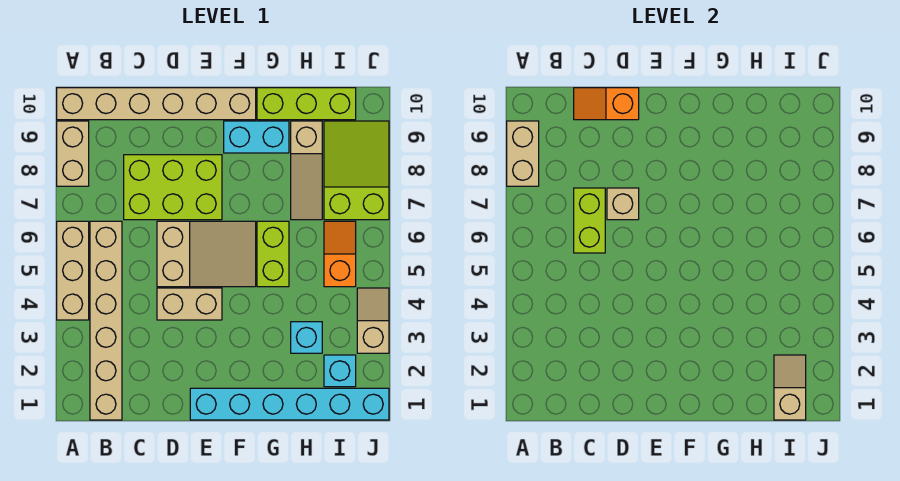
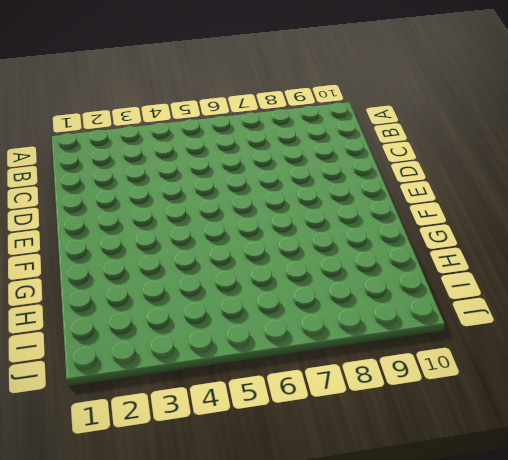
none -> tan 1x3 brick [57,221,89,320]
none -> tan 1x2 brick [57,121,89,186]
none -> tan 1x6 brick [57,88,256,120]

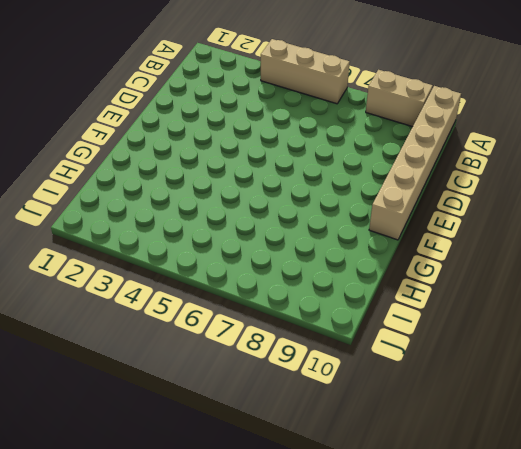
none -> tan 1x6 brick [90,221,122,420]
none -> lime 2x3 brick [124,155,222,220]
none -> tan 1x2 brick [157,288,222,320]

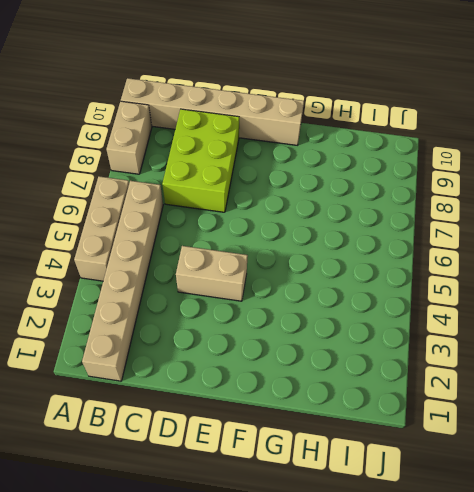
lime 2x3 brick [162,109,239,212] -> lime 2x3 brick turned to [124,155,222,220]
none -> tan 2x3 slope [157,221,256,287]
none -> cyan 1x6 brick [190,388,389,420]
none -> cyan 1x2 brick [224,121,289,153]

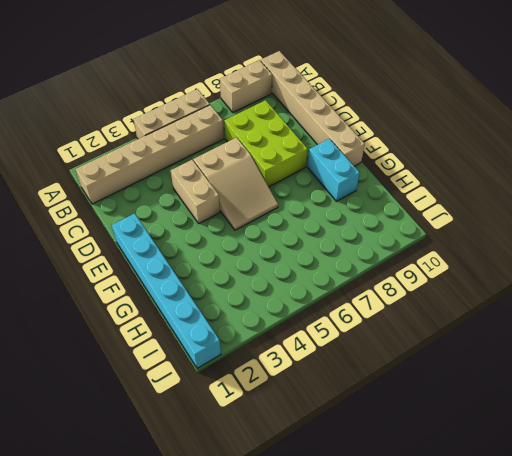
none -> lime 1x2 brick [257,221,289,287]
none -> lime 1x3 brick [257,88,356,120]
none -> cyan 1x1 brick [291,322,322,353]

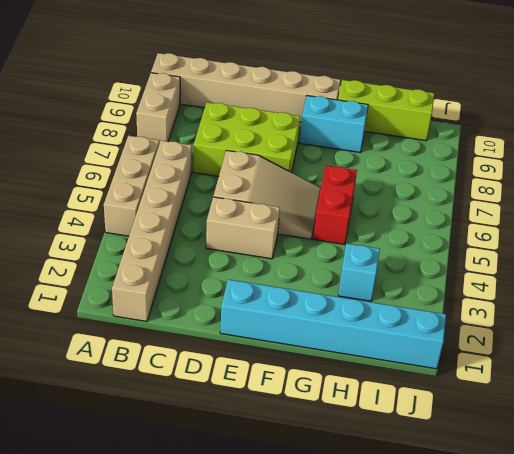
red 1x2 brick [313,165,357,245] -> lime 1x2 brick [257,221,289,287]
none -> tan 1x3 slope [291,121,322,220]
none -> cyan 1x1 brick [324,355,356,387]
none -> orange 1x2 slope [324,221,356,287]

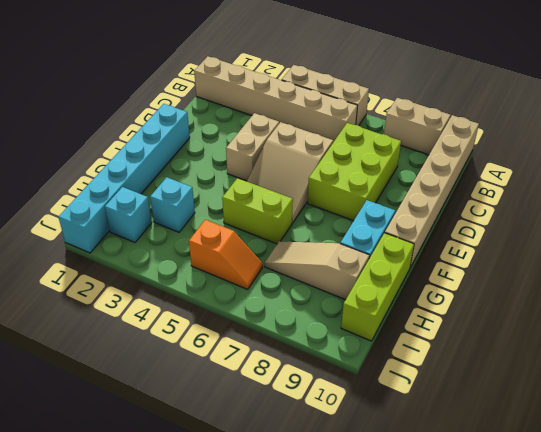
none -> lime 2x3 slope [324,121,389,220]
none -> tan 1x2 slope [357,288,389,353]
none -> tan 1x2 brick [507,121,539,186]

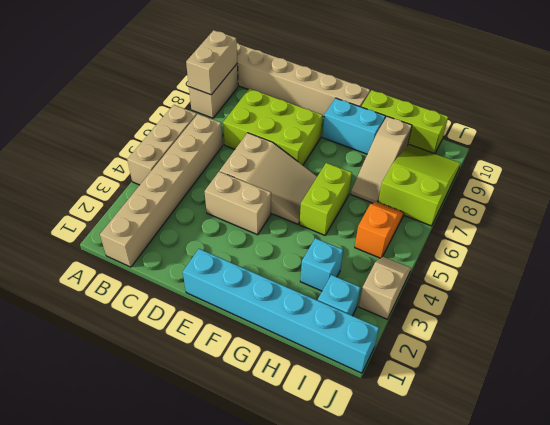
none -> lime 1x2 brick [574,188,605,253]
none -> orange 1x2 slope [574,88,639,120]
none -> tan 1x1 brick [607,188,639,220]

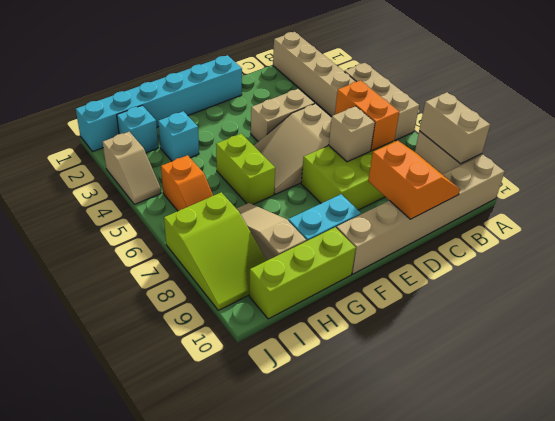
orange 1x2 brick [335,80,399,151] -> lime 1x2 brick [574,188,605,253]
orange 2x2 slope [368,141,460,219] -> orange 1x2 slope [574,88,639,120]
none -> tan 1x2 slope [774,355,806,420]

